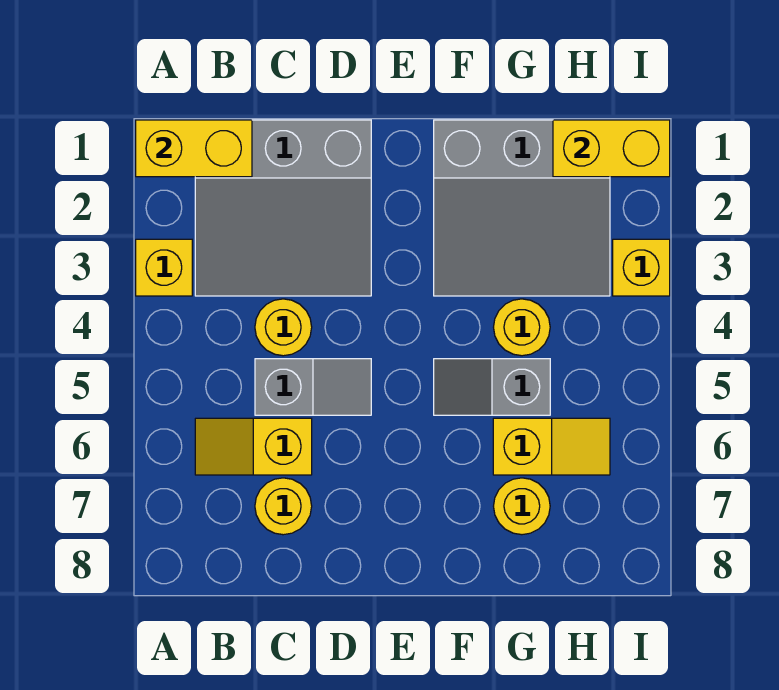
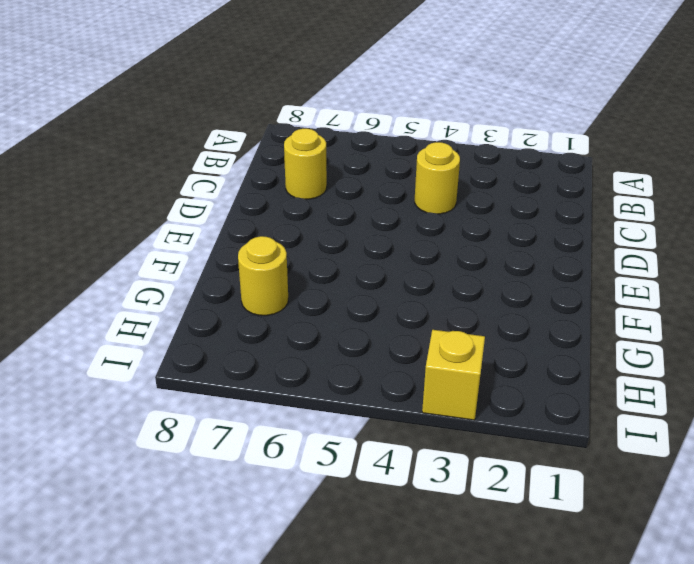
none -> yellow 1x1 brick [136,239,192,296]
none -> grey 3x3 slope [195,120,371,296]
none -> yellow 1x2 slope [195,418,312,475]

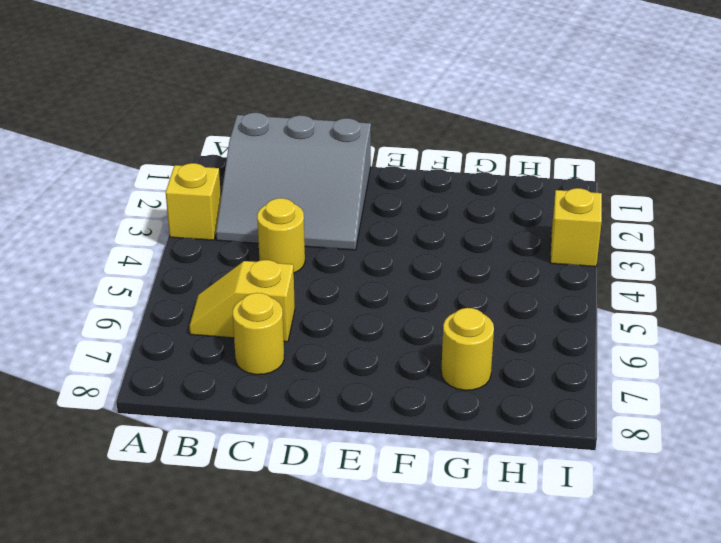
none -> grey 1x2 slope [255,359,371,415]
none -> grey 3x3 slope [434,120,610,296]
none -> grey 1x2 slope [434,359,550,415]

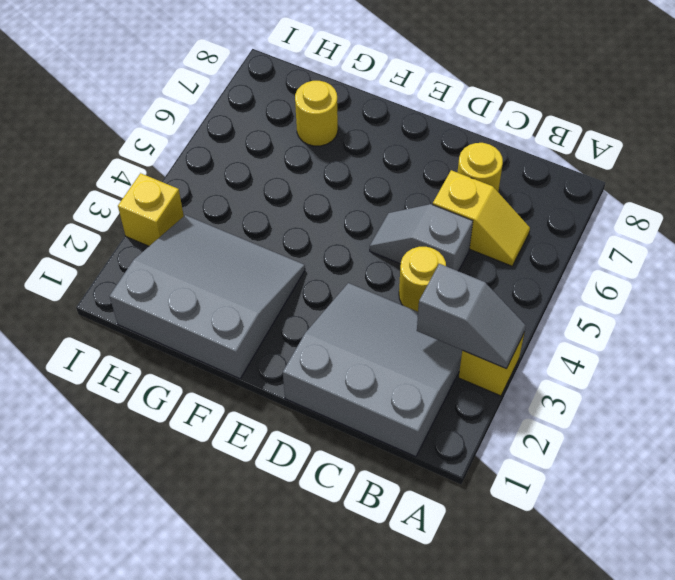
grey 1x2 slope [417,264,526,369] -> grey 1x2 slope moved to [434,359,550,415]
none -> yellow 1x1 round brick [494,299,550,356]
none -> yellow 1x2 slope [493,418,610,475]
none -> yellow 1x2 brick [136,120,252,177]

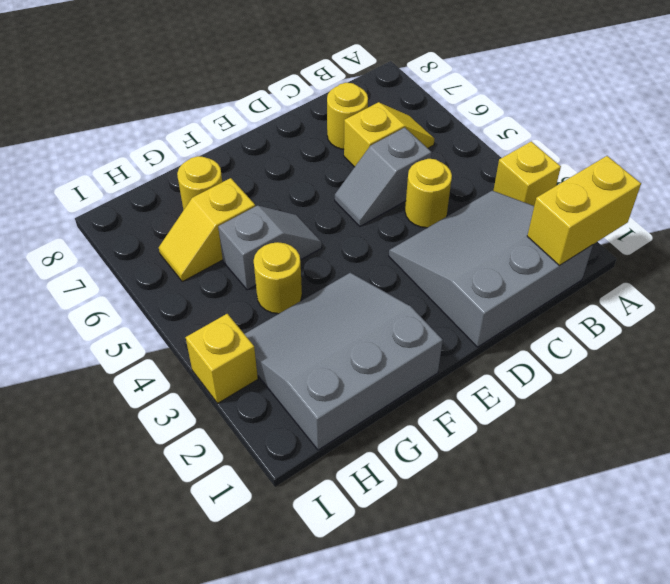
none -> yellow 1x2 brick [553,120,670,177]

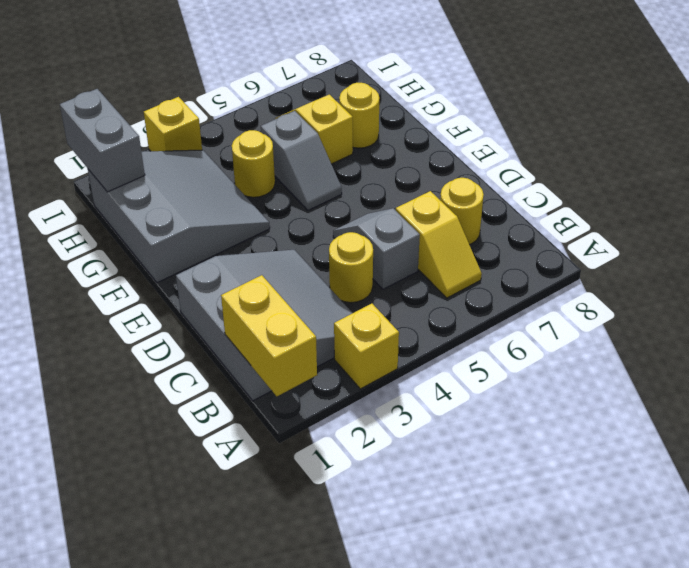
grey 1x2 brick [60,89,145,192] -> yellow 1x2 brick [553,120,670,177]

